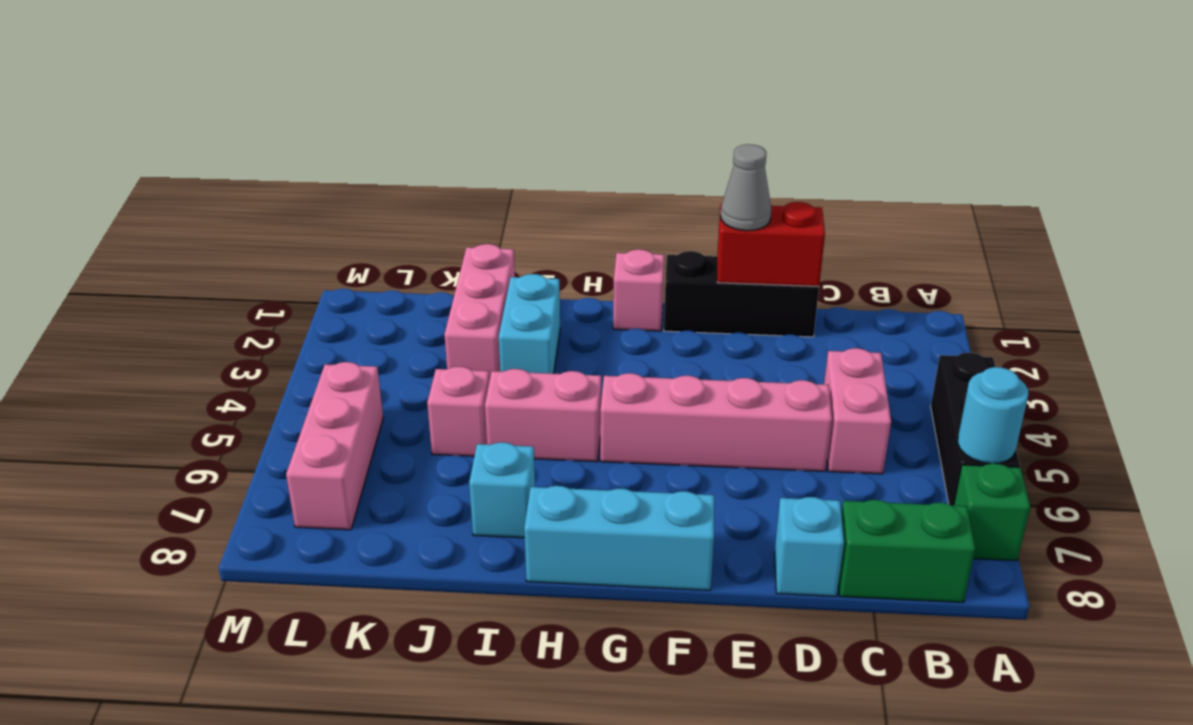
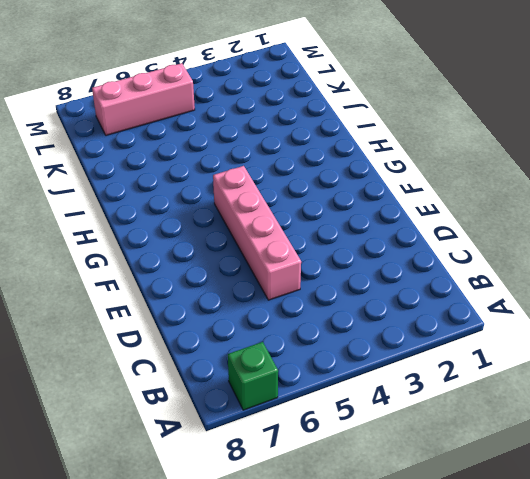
none -> black 1x3 brick [931,353,1020,506]
none -> green 1x2 brick [838,500,975,602]
none -> pink 1x2 brick [824,348,891,474]

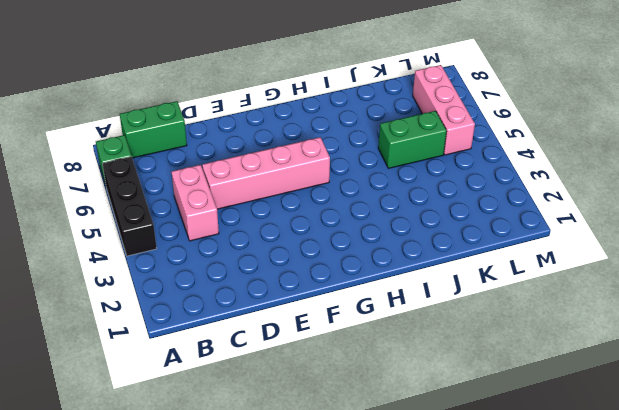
green 1x2 brick [378,111,447,168] -> pink 1x1 brick [427,367,489,456]
none -> black 1x3 brick [664,251,819,337]
none -> cyan 1x1 brick [775,497,844,596]
none -> cyan 1x3 brick [524,486,714,590]

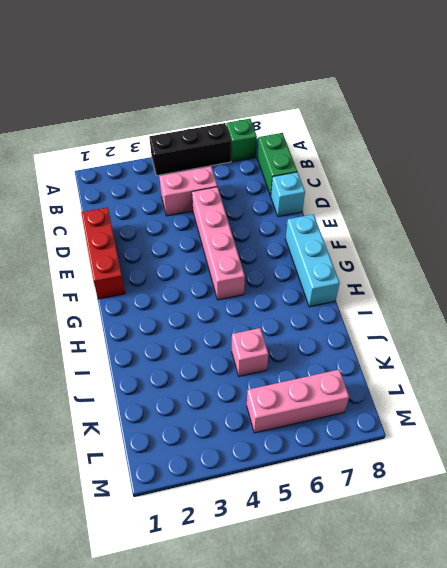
red 1x3 brick [81,207,125,299] -> black 1x3 brick [664,251,819,337]
none -> pink 1x1 brick [613,249,664,331]
none -> pink 1x2 brick [485,369,601,462]
none -> cyan 1x2 brick [499,274,560,374]

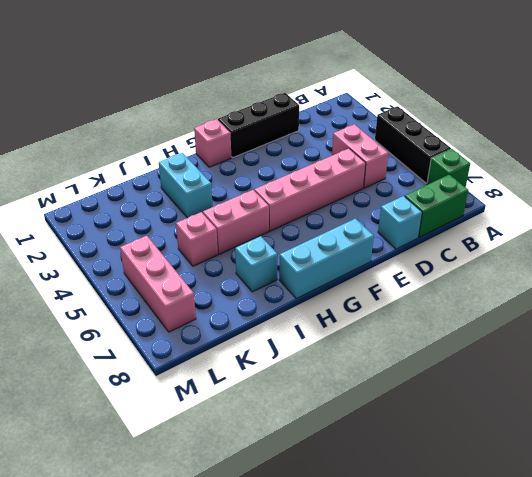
none -> pink 1x3 brick [444,244,515,381]
none -> cyan 1x1 round brick [958,367,1028,464]
none -> red 1x2 brick [717,202,825,287]

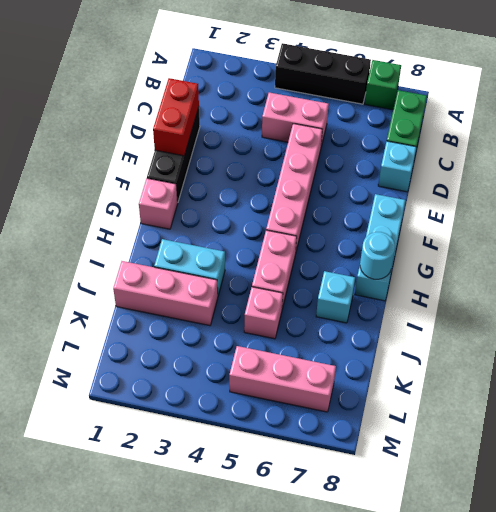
cyan 1x1 round brick [360,232,395,279] -> cyan 1x1 round brick moved to [958,367,1028,464]
none -> grey 1x1 cone [720,144,771,231]

